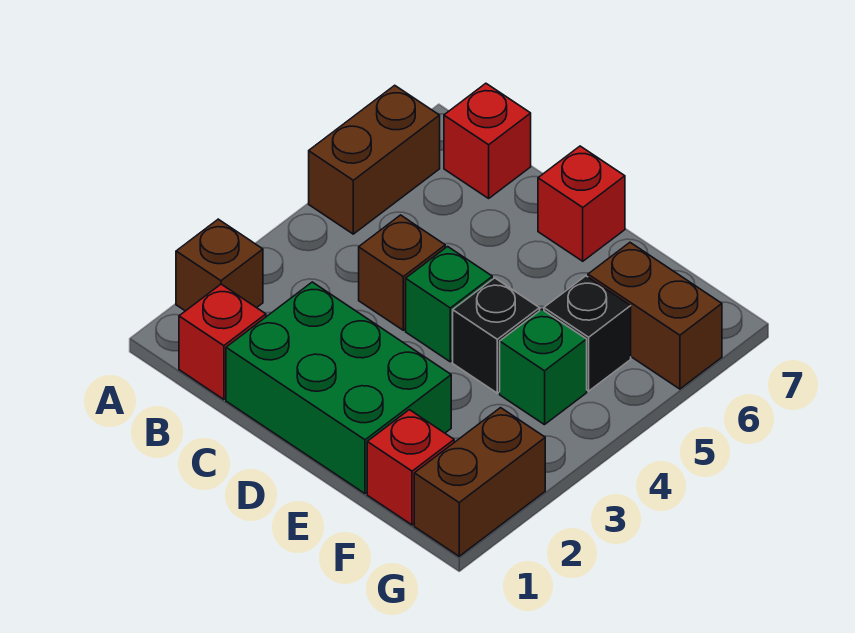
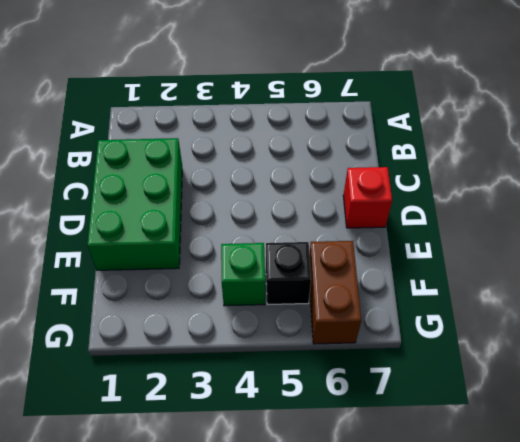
none -> brown 1x1 brick [176,219,263,311]
none -> brown 1x2 brick [309,85,440,234]
none -> red 1x1 brick [179,284,266,399]

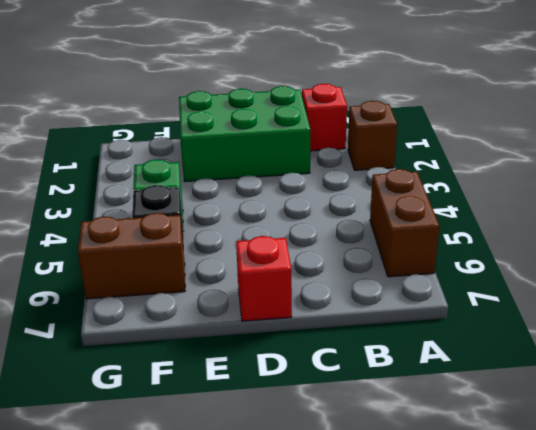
none -> red 1x1 brick [444,83,531,198]
none -> brown 1x1 brick [359,215,445,330]
none -> green 1x1 brick [406,247,492,362]

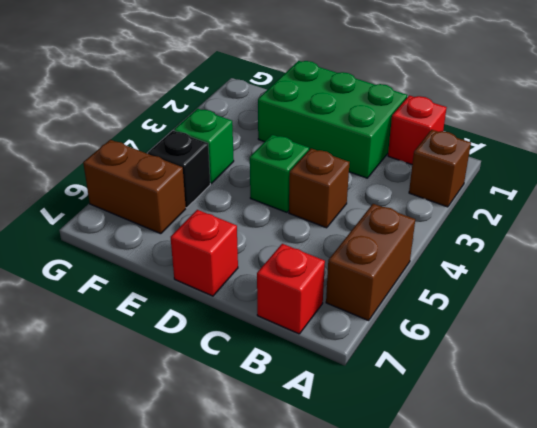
none -> black 1x1 brick [453,278,540,393]
none -> red 1x1 brick [367,410,454,525]
none -> brown 1x2 brick [414,408,545,556]

